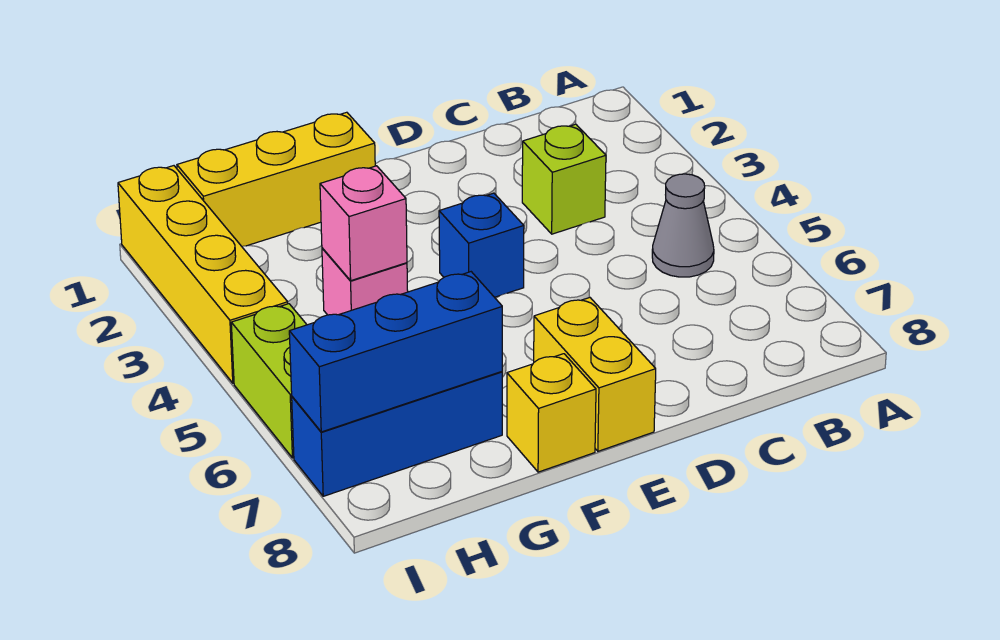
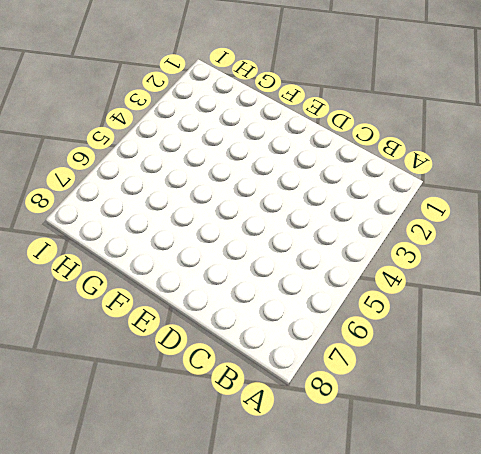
none -> grey 1x1 cone [652,174,714,277]
none -> lime 1x1 brick [522,124,606,234]
none -> blue 1x1 brick [439,193,524,297]

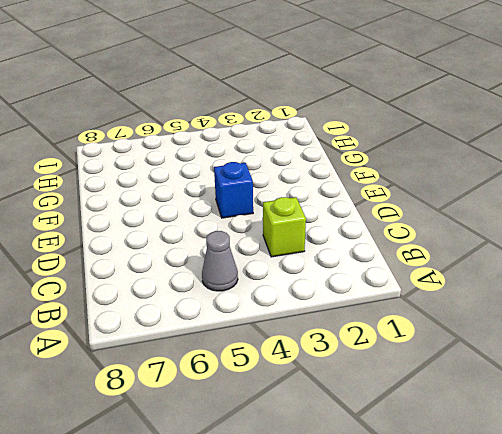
none -> yellow 1x2 brick [534,297,656,451]
none -> yellow 1x3 brick [177,112,375,246]
none -> yellow 1x1 brick [507,354,596,472]

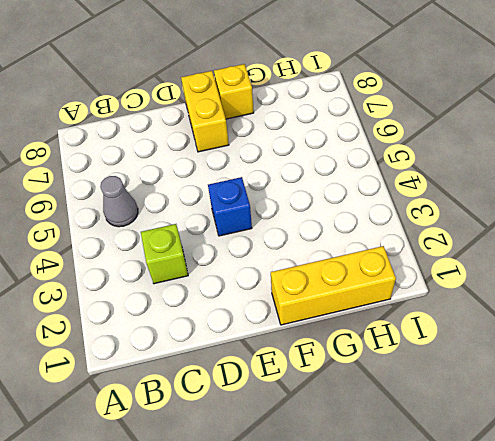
none -> pink 1x1 brick [322,248,408,315]
none -> blue 1x3 brick [292,372,502,496]
none -> yellow 1x4 brick [118,166,288,383]

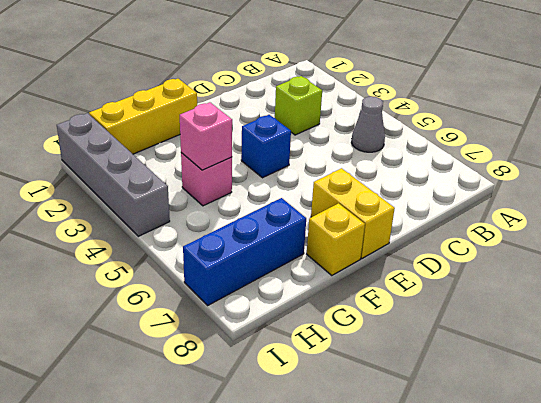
grey 1x4 brick [57,113,170,236] -> yellow 1x4 brick [118,166,288,383]
none -> lime 1x2 brick [231,304,307,458]
none -> blue 1x3 brick [289,272,502,432]

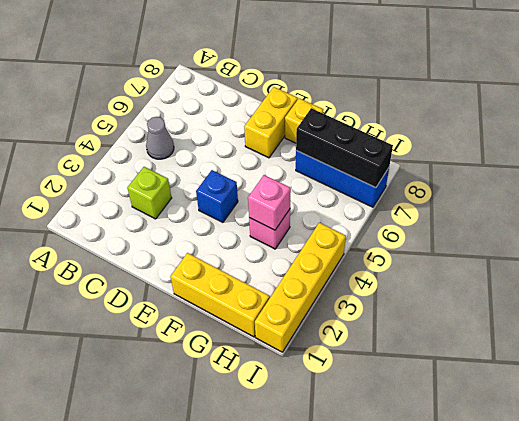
black 1x3 brick [296,108,393,188] -> blue 1x3 brick [289,272,502,432]
none -> lime 1x2 brick [231,304,307,458]

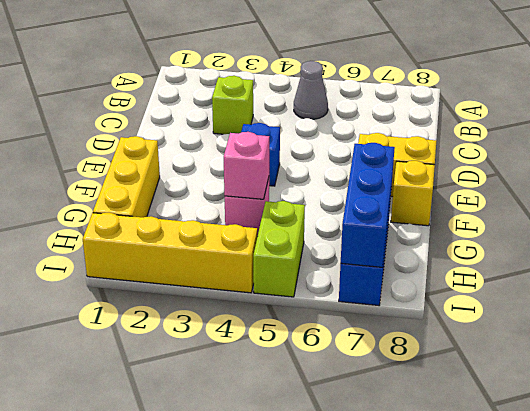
lime 1x2 brick [253,201,305,297] -> lime 1x2 brick turned to [231,304,307,458]

